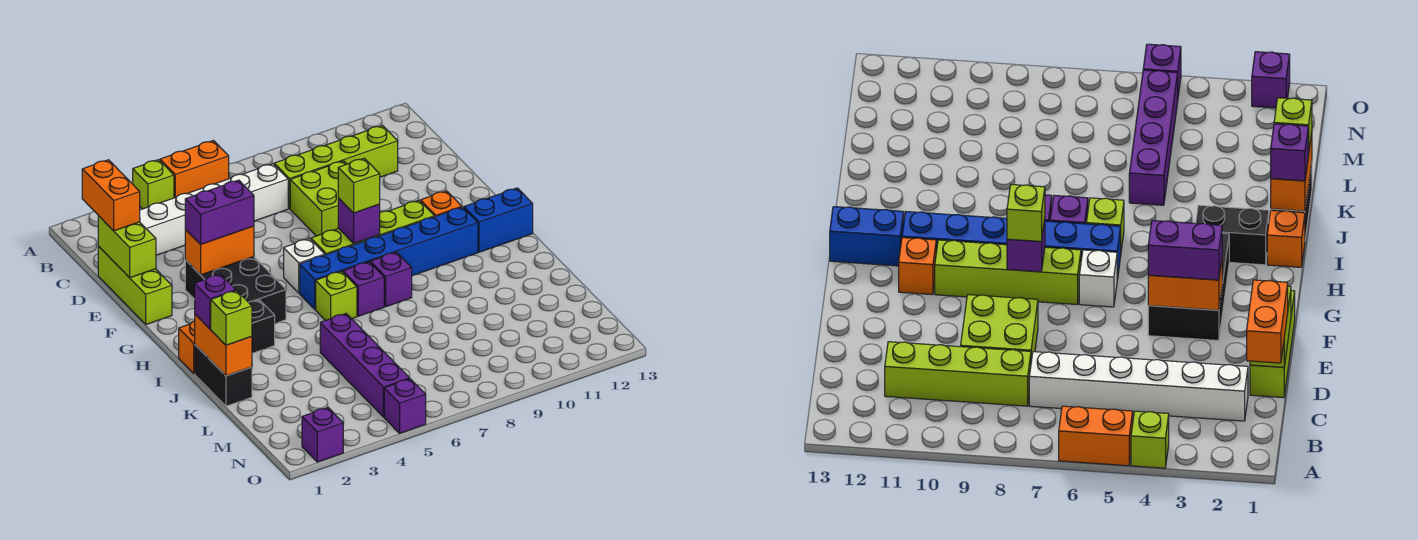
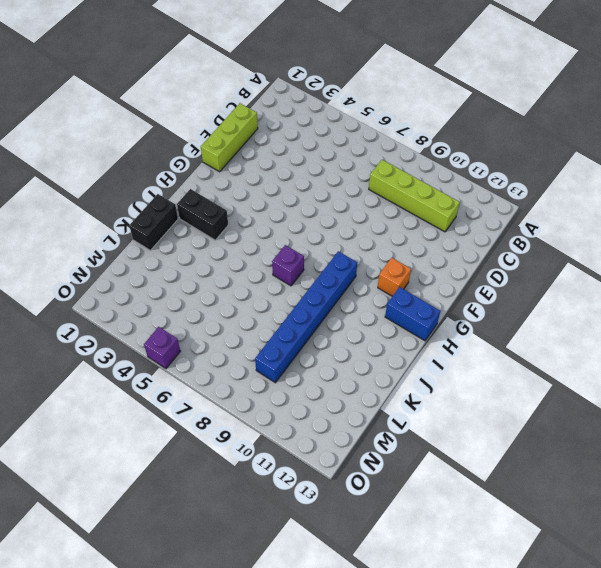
blue 1x6 brick [255,251,357,383] -> blue 1x6 brick turned to [300,207,478,309]
none -> lime 1x1 brick [133,160,174,209]
none -> orange 1x2 brick [160,141,229,198]
none -> white 1x6 brick [140,164,288,255]
none -> lime 2x2 brick [290,161,346,236]

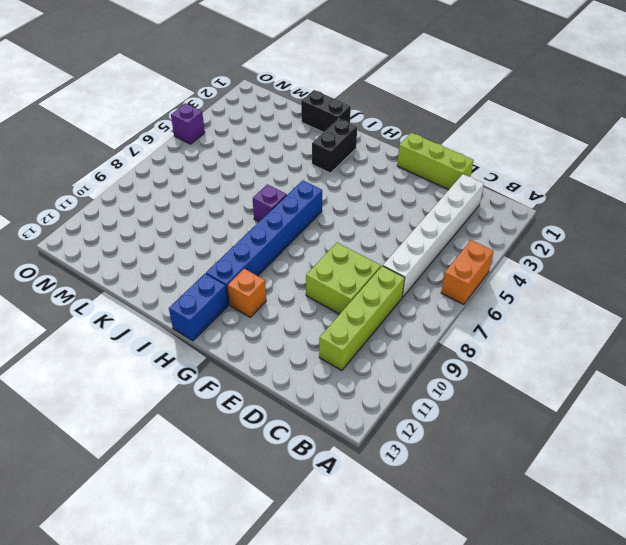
none -> lime 1x1 brick [133,160,174,209]
none -> black 2x3 brick [185,257,286,323]
none -> white 1x1 brick [284,239,325,293]
none -> lime 1x4 brick [311,200,434,255]

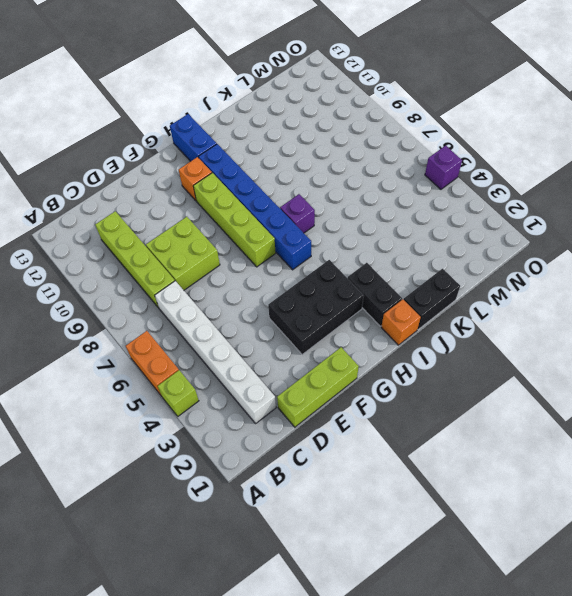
none -> white 1x1 brick [284,239,325,293]
none -> lime 1x1 brick [316,271,357,321]
none -> purple 1x1 brick [370,252,412,307]
none -> purple 1x4 brick [320,314,410,417]

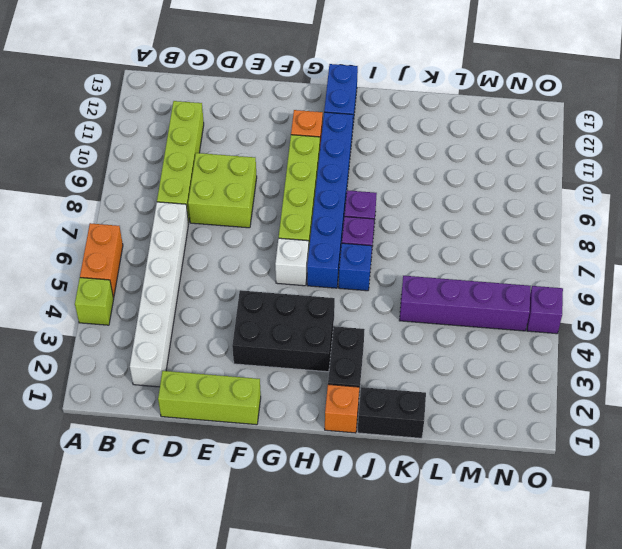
blue 1x1 brick [339,243,372,291] -> lime 1x1 brick [316,271,357,321]
none -> purple 1x1 brick [302,408,343,462]
none -> lime 1x2 brick [98,216,156,278]
none -> orange 1x2 brick [185,226,254,275]
none -> purple 1x1 brick [338,198,380,243]

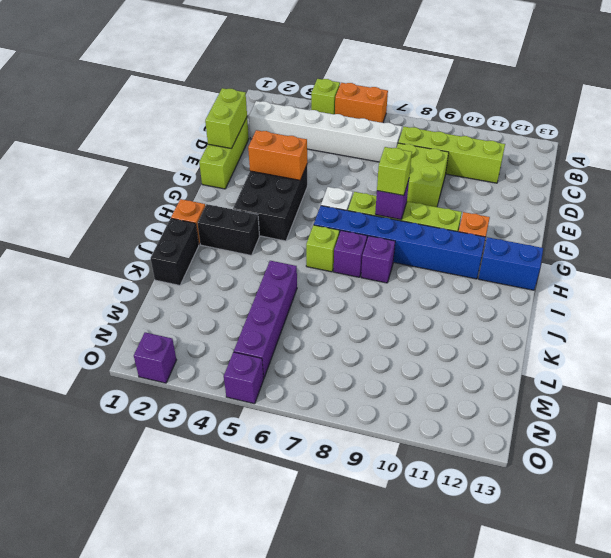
none -> orange 1x2 brick [195,314,252,376]
none -> orange 1x2 brick [82,160,140,231]
none -> purple 1x2 brick [185,180,254,244]
none -> purple 1x1 brick [195,274,236,329]

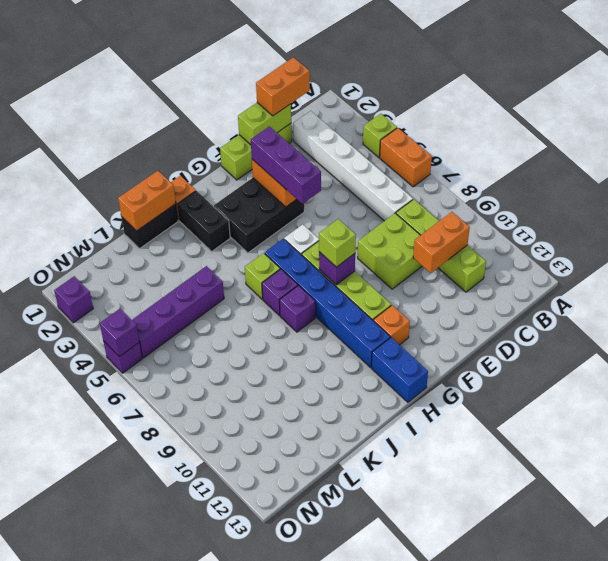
orange 1x2 brick [413,212,470,273] -> none
purple 1x3 brick [251,126,321,204] -> purple 1x2 brick [185,180,254,244]
purple 1x1 brick [100,309,140,357] -> purple 1x1 brick moved to [195,274,236,329]
none -> lime 1x1 brick [211,291,252,345]

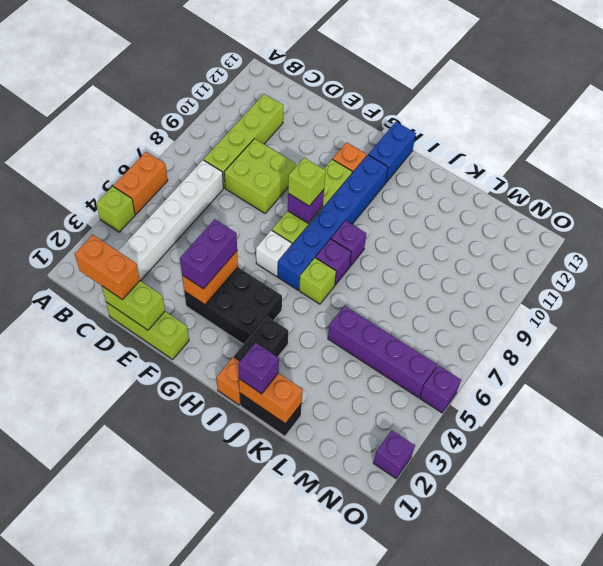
none -> lime 1x1 brick [211,291,252,345]

